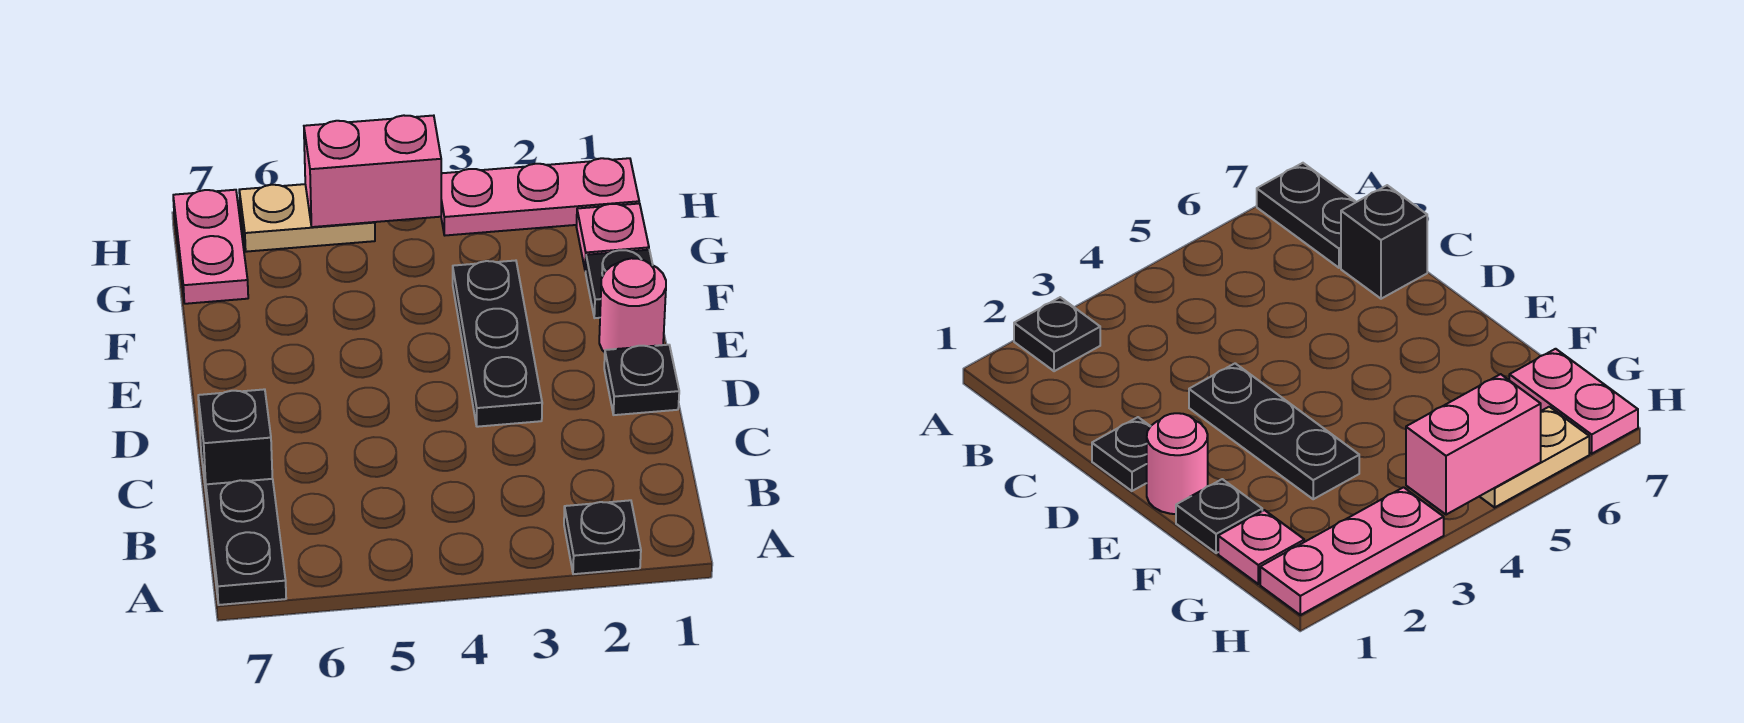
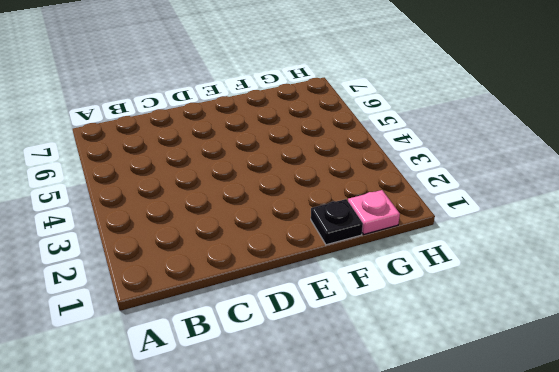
none -> black 1x1 plate [564,500,641,574]
none -> black 1x2 plate [206,479,286,605]
none -> black 1x1 brick [198,389,272,499]

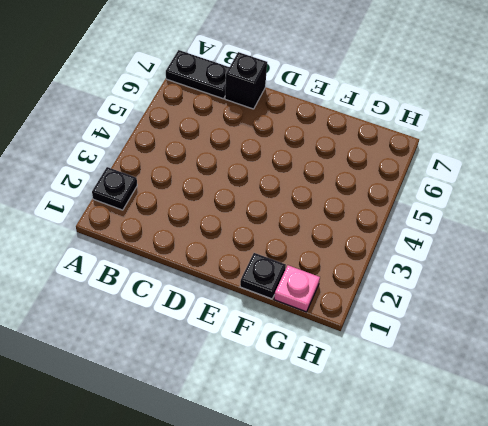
none -> black 1x1 plate [604,345,679,415]
none -> black 1x3 plate [453,261,542,427]
none -> pink 1x1 round brick [599,258,666,353]

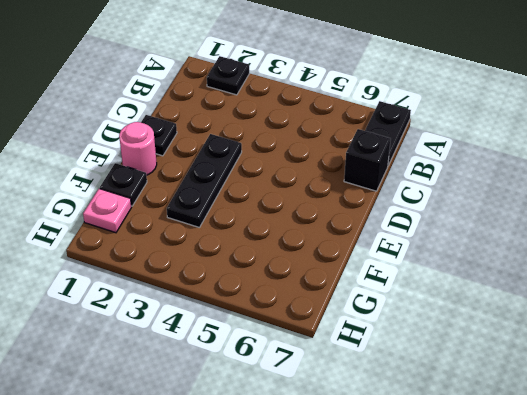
none -> pink 1x2 plate [173,190,248,304]
none -> pink 1x3 plate [441,158,639,235]
none -> tan 1x2 plate [239,184,375,252]

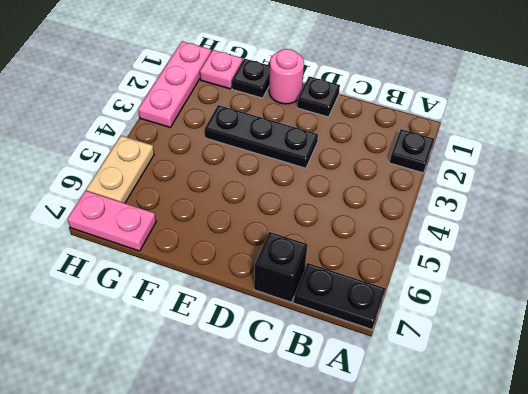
none -> pink 1x2 brick [304,115,441,227]

